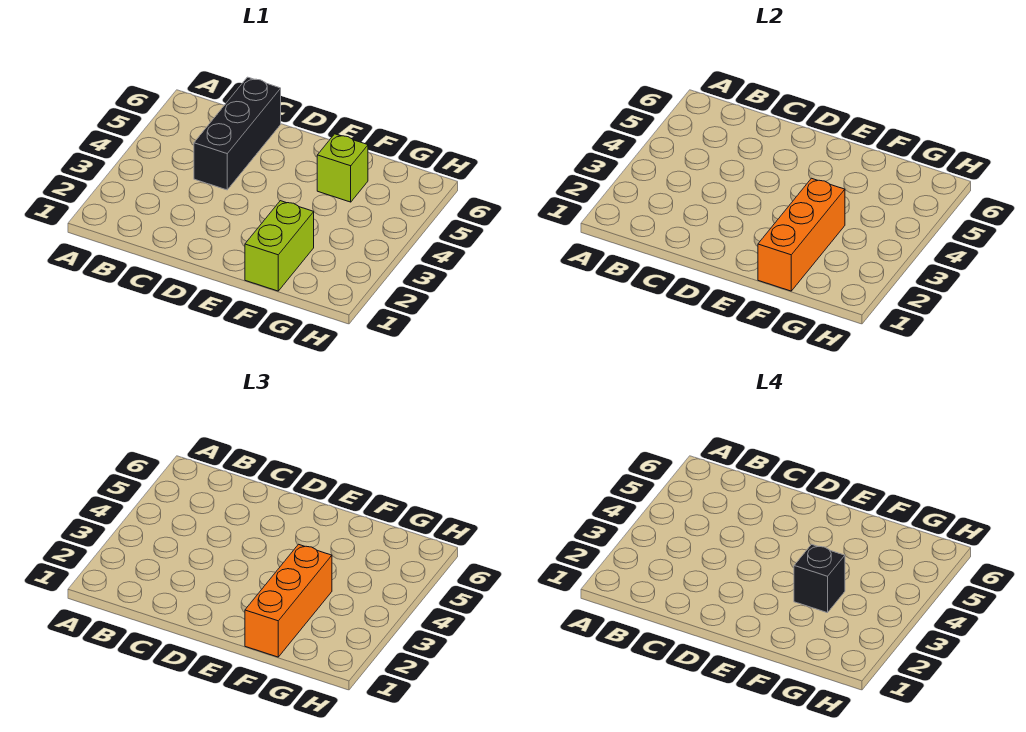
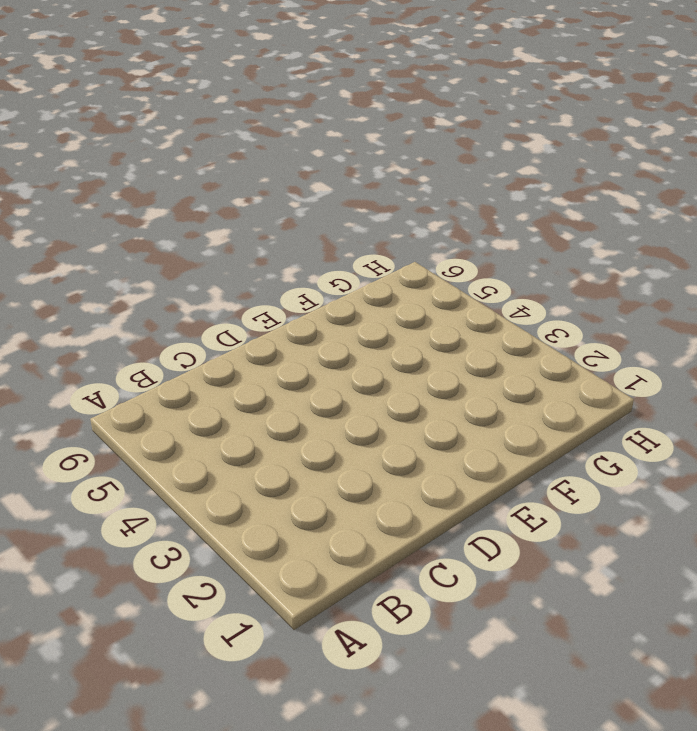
none -> black 1x3 brick [194,77,281,190]
none -> lime 1x2 brick [245,201,314,291]

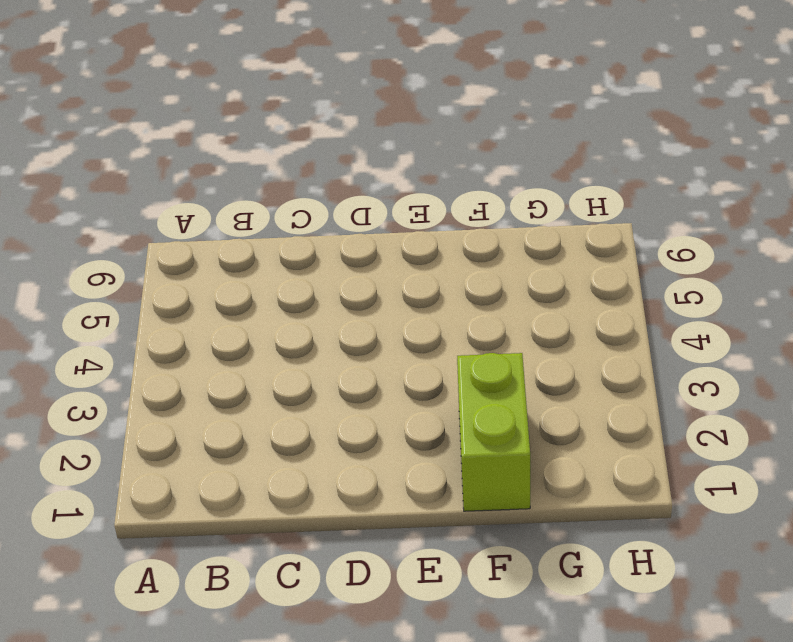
none -> black 1x3 brick [194,77,281,190]
none -> lime 1x1 brick [317,134,368,202]

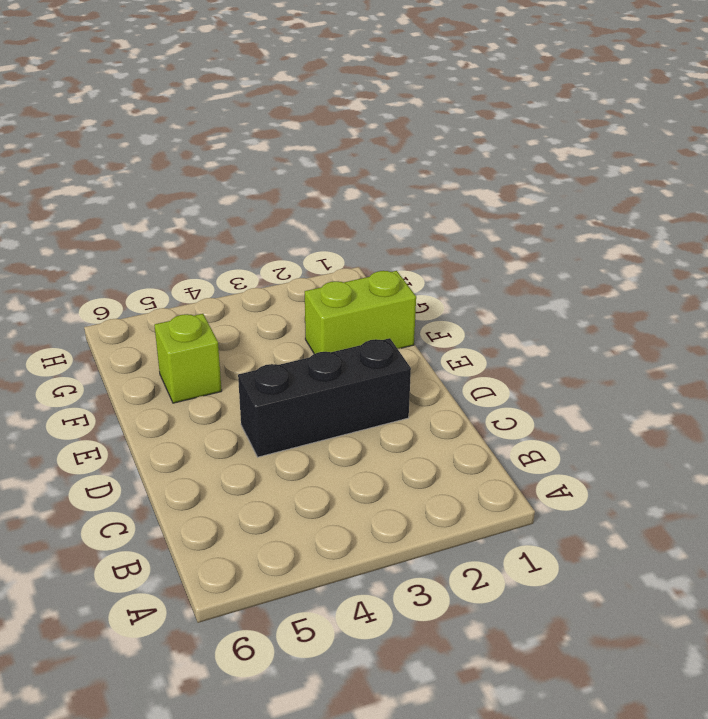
black 1x3 brick [238,338,411,457] -> black 1x3 brick moved to [194,77,281,190]
none -> orange 1x3 brick [758,178,845,291]
none -> orange 1x3 brick [245,544,332,657]

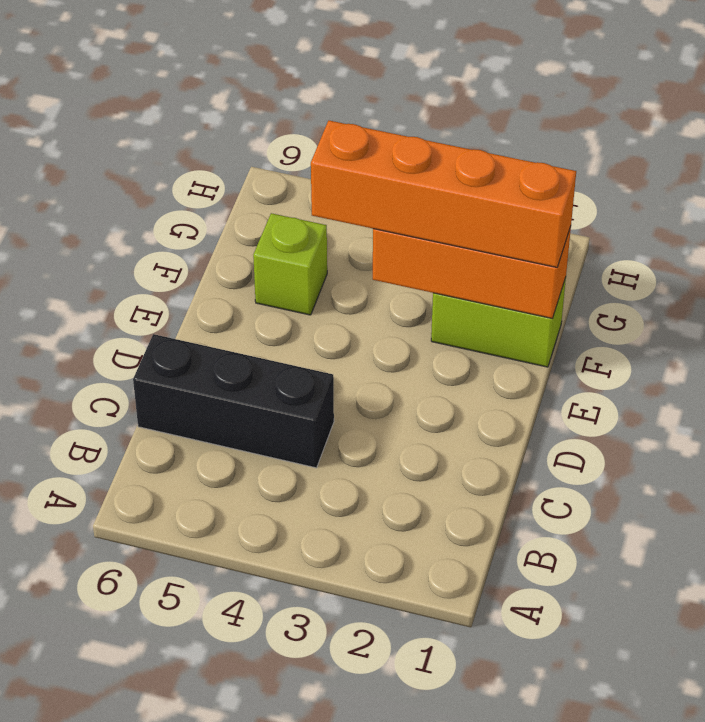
orange 1x4 brick [311,121,576,267] -> orange 1x3 brick [245,544,332,657]
none -> black 1x1 brick [794,544,845,613]

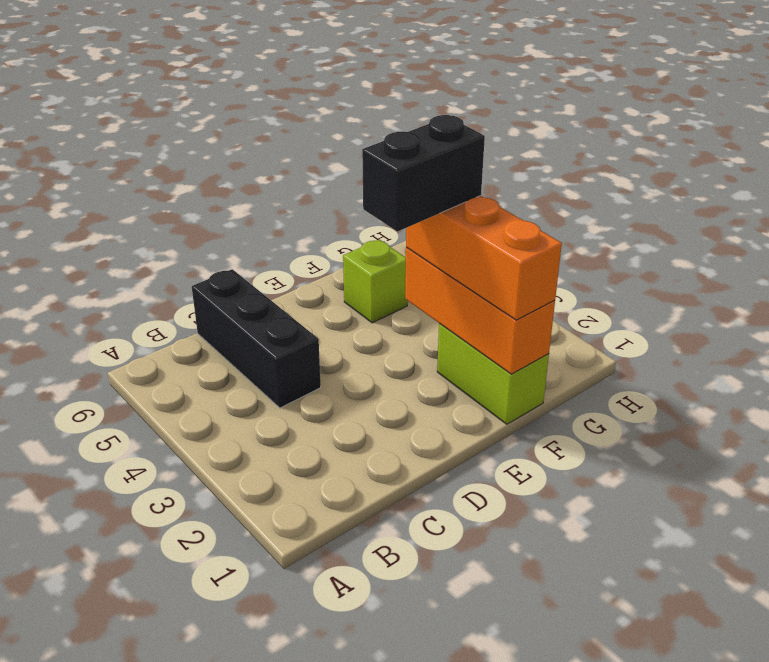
black 1x2 brick [362,115,485,232] -> black 1x1 brick [794,544,845,613]

